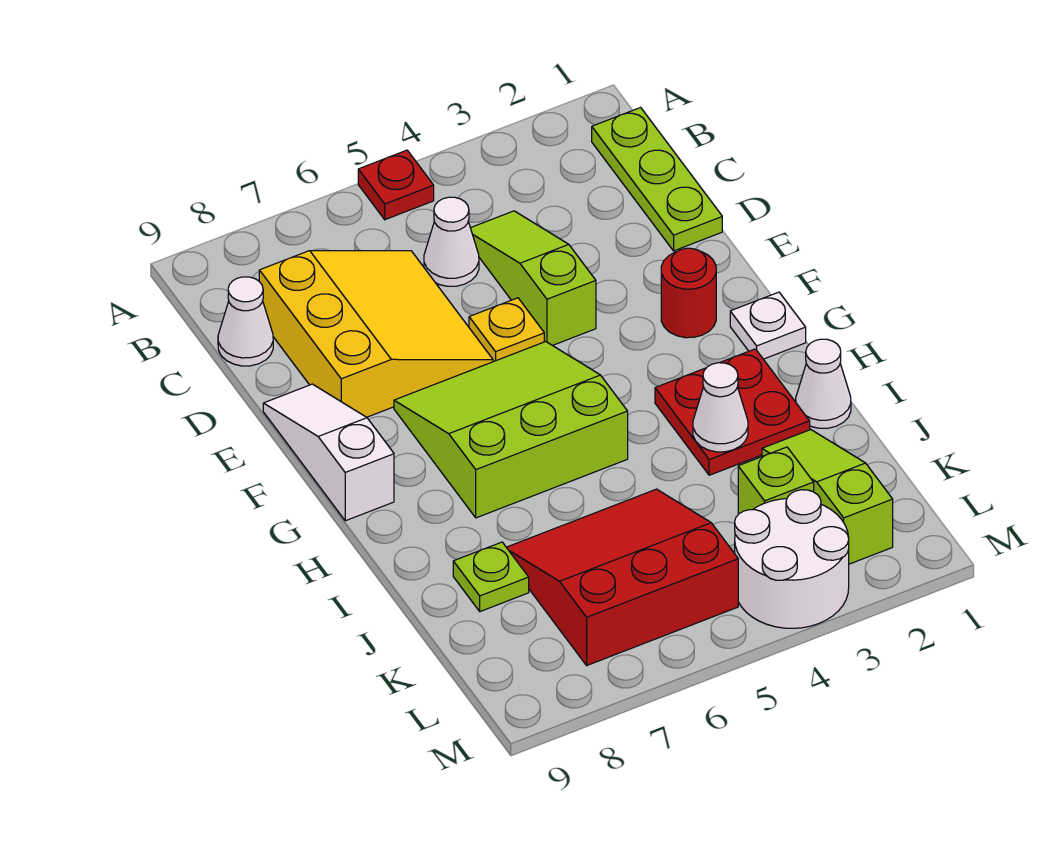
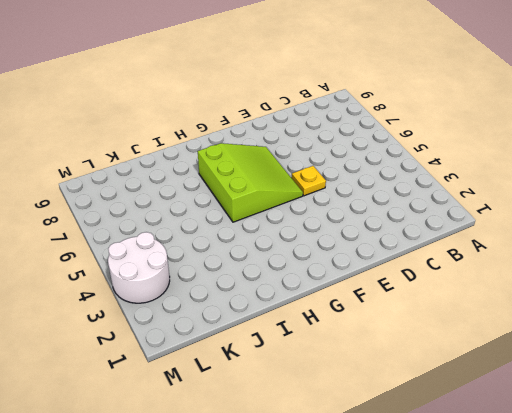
none -> red 1x1 plate [358,150,434,220]
none -> lime 1x3 plate [592,108,722,251]
none -> lime 1x3 slope [471,211,596,346]

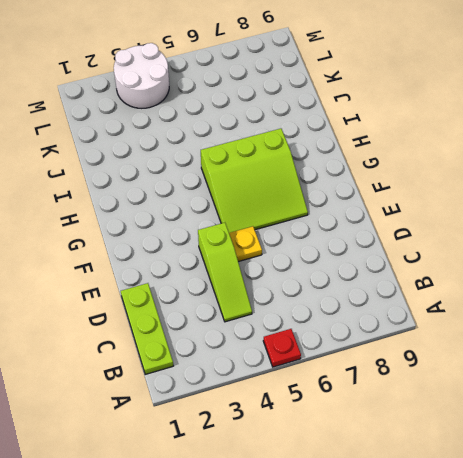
none -> white 1x1 cone [424,197,479,286]
none -> yellow 3x3 slope [259,251,493,417]
none -> white 1x1 cone [218,277,273,366]

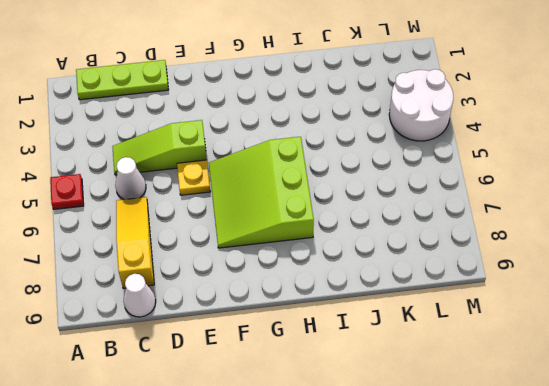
yellow 1x3 slope [116,197,154,289] -> yellow 3x3 slope [259,251,493,417]
none -> white 1x3 slope [263,384,394,521]
none -> red 1x1 round brick [661,248,716,338]
none -> white 1x1 plate [730,292,806,359]

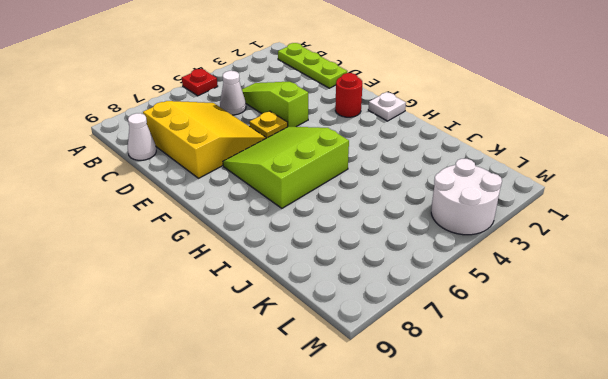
none -> white 1x3 slope [263,384,394,521]
none -> red 2x2 plate [655,349,810,475]
none -> white 1x1 cone [796,339,851,428]

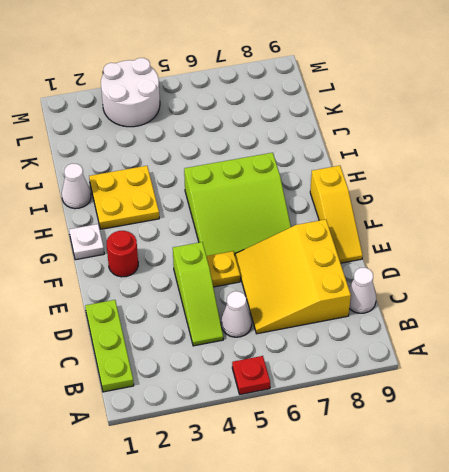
yellow 1x3 slope [310,166,363,263] -> white 1x3 slope [263,384,394,521]
yellow 2x2 plate [89,166,159,229] -> red 2x2 plate [655,349,810,475]
none -> lime 1x3 slope [762,430,893,564]
none -> red 3x3 slope [506,489,738,665]
none -> lime 1x1 plate [453,542,529,612]

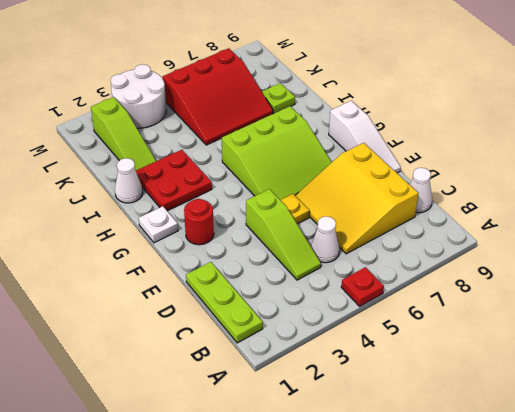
none -> lime 1x1 brick [738,447,814,514]
none -> white 1x1 cone [693,363,748,452]

